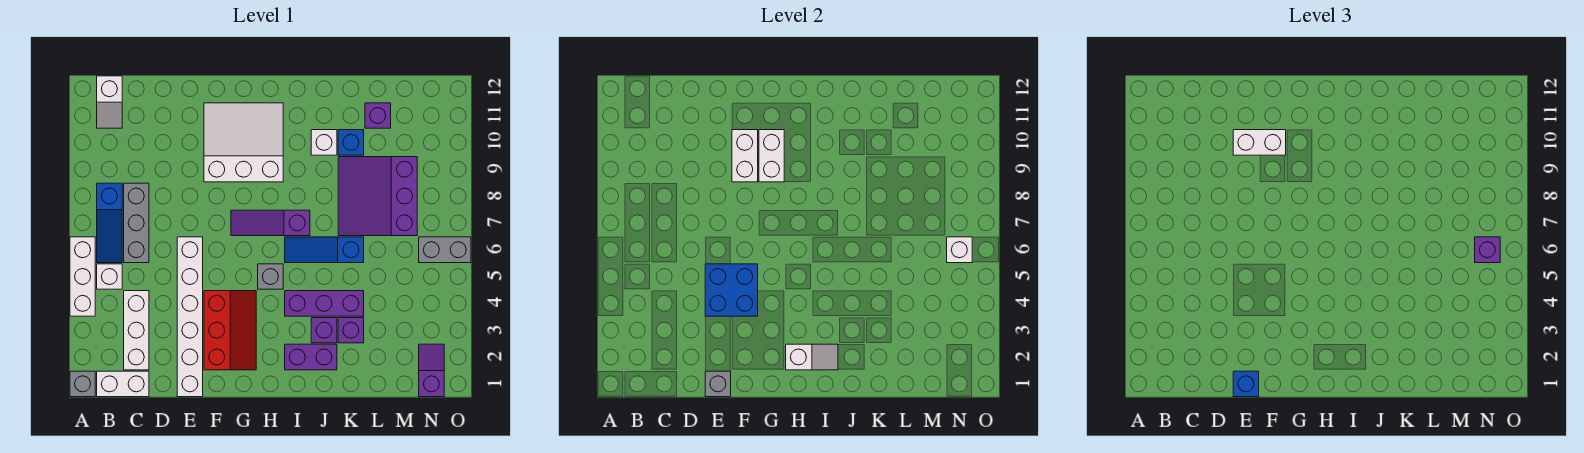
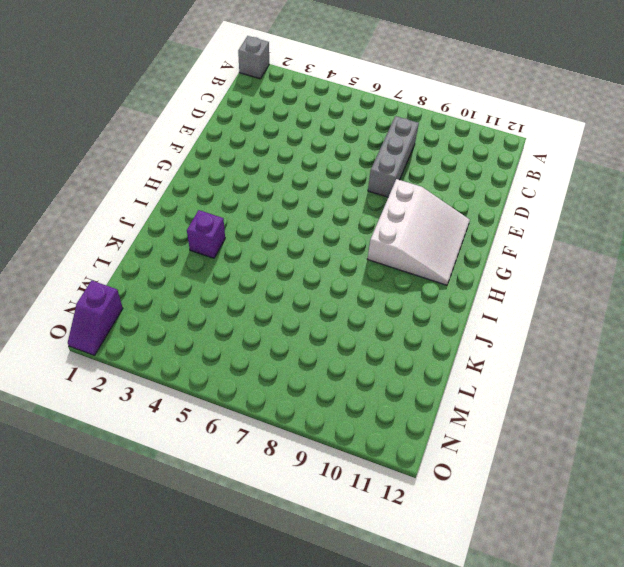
grey 1x3 brick [368,116,419,197] -> grey 1x3 brick turned to [124,183,149,263]
purple 1x2 slope [68,280,123,355] -> purple 1x2 slope turned to [419,344,444,397]
none -> white 1x3 brick [70,237,95,316]
none -> white 1x2 brick [97,371,149,397]
none -> white 1x1 brick [97,264,122,289]
none -> blue 1x3 slope [97,183,122,263]

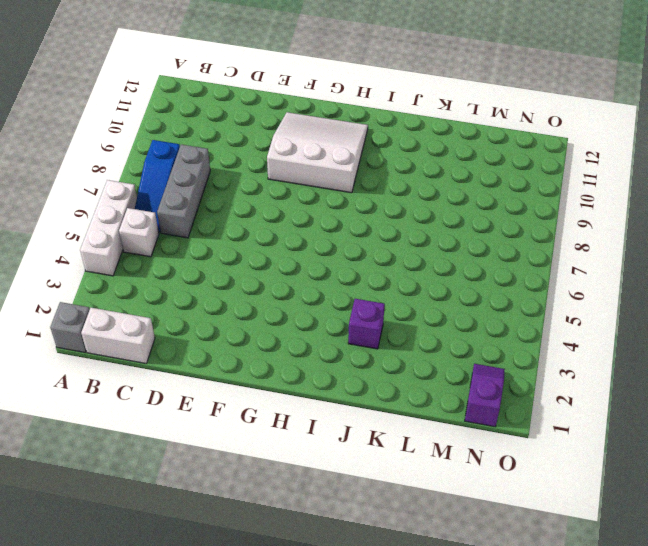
none -> white 1x2 slope [97,76,122,128]
none -> white 1x3 brick [124,291,149,370]
none -> white 1x6 brick [177,237,203,397]
none -> red 2x3 slope [204,291,256,370]

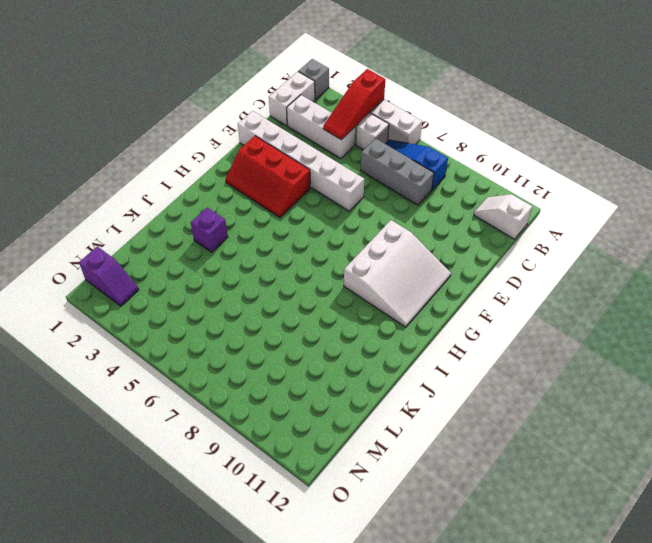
red 1x3 slope [323,69,385,140] -> none
none -> purple 1x3 slope [231,210,310,236]
none -> grey 1x1 brick [258,264,283,289]
none -> purple 1x2 brick [285,344,337,370]
none -> purple 1x3 brick [285,291,364,316]

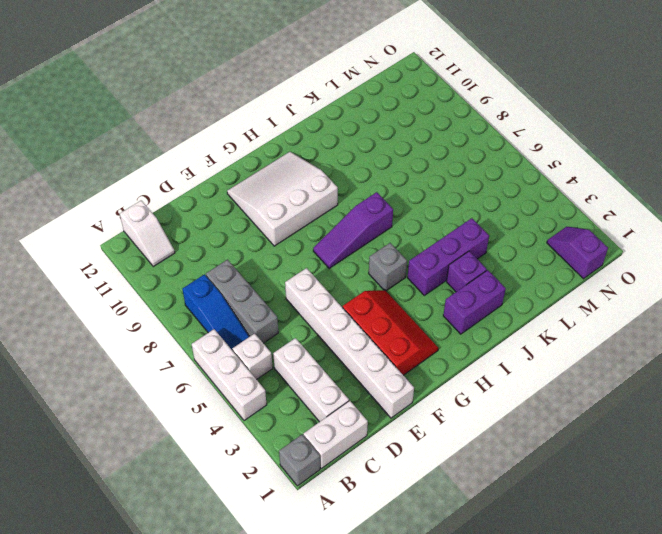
none -> blue 1x3 slope [285,237,364,263]
none -> white 1x1 brick [311,130,337,155]
none -> purple 1x1 brick [338,318,364,343]
none -> purple 3x3 slope [338,157,417,236]

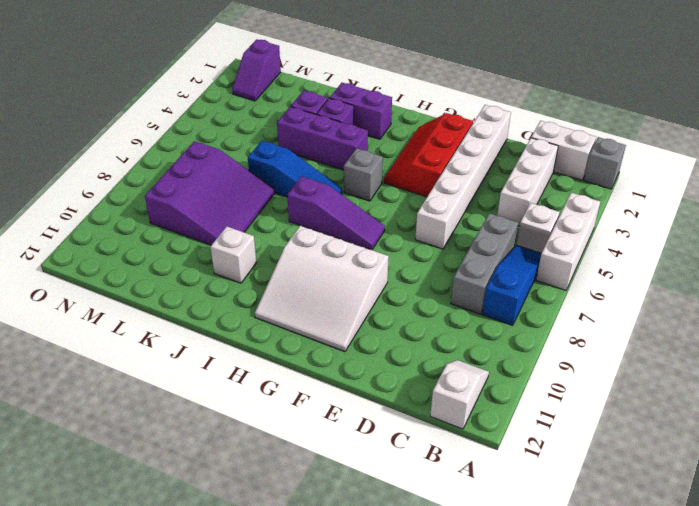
none -> blue 1x1 brick [338,130,364,155]
none -> purple 1x1 brick [365,103,391,128]
none -> grey 1x2 brick [419,237,471,263]
none -> grey 1x1 brick [705,371,731,397]

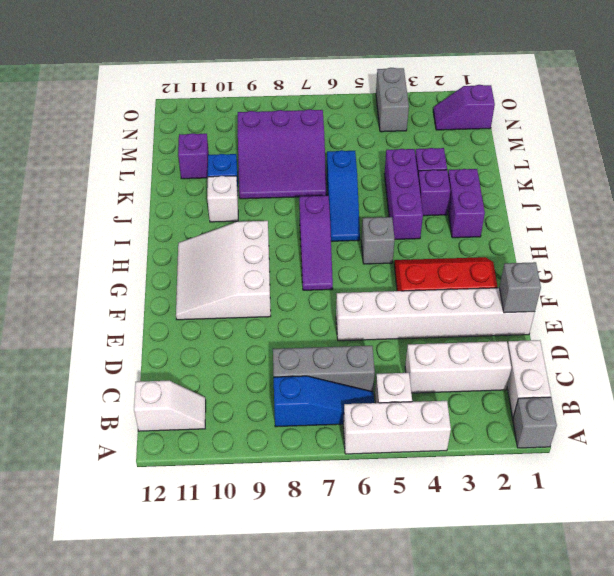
grey 1x2 brick [376,68,409,132] -> grey 1x2 brick moved to [419,237,471,263]
none -> blue 2x2 brick [705,264,758,316]
none -> white 1x2 brick [732,130,758,182]
none -> white 1x2 brick [759,130,784,182]
none -> white 1x2 slope [786,344,838,370]

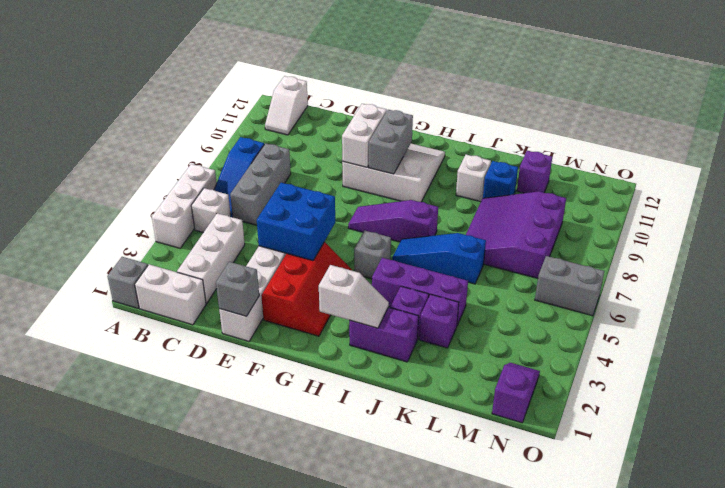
grey 1x2 brick [369,110,413,174] -> white 1x2 brick [759,130,784,182]
none -> white 1x1 brick [947,237,972,263]
none -> blue 1x1 brick [1233,371,1259,397]
none -> white 1x2 brick [1233,130,1286,155]
none -> purple 1x1 brick [1475,237,1500,263]

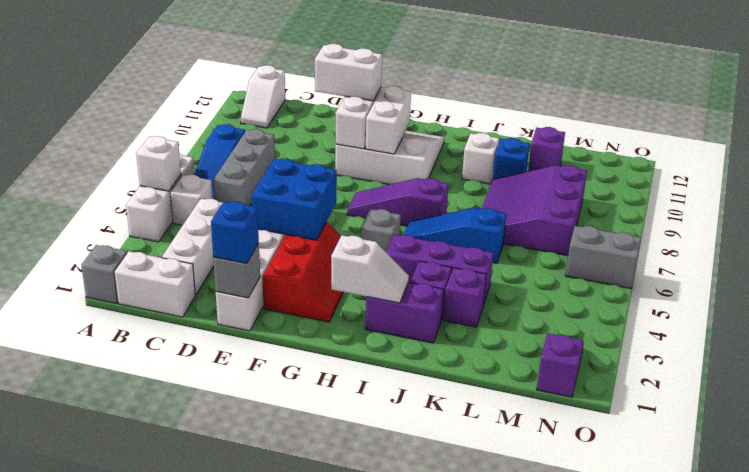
white 1x1 brick [136,136,181,191] -> white 1x1 brick moved to [947,237,972,263]
none -> purple 1x1 brick [1475,237,1500,263]

